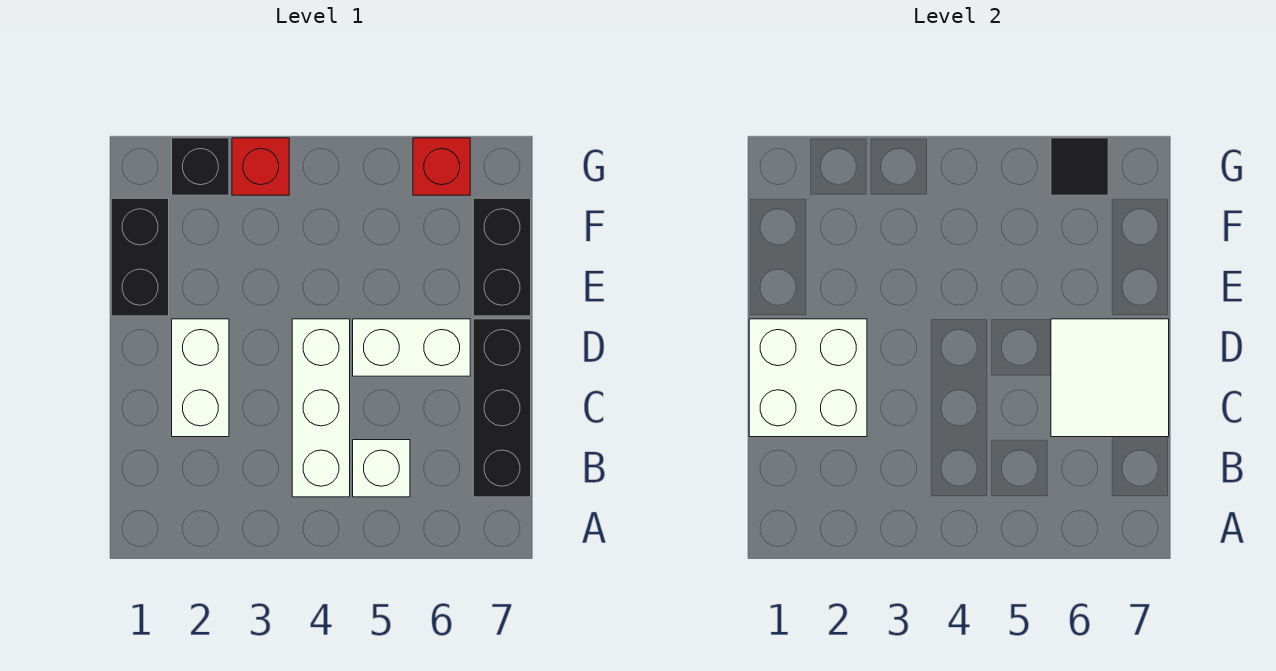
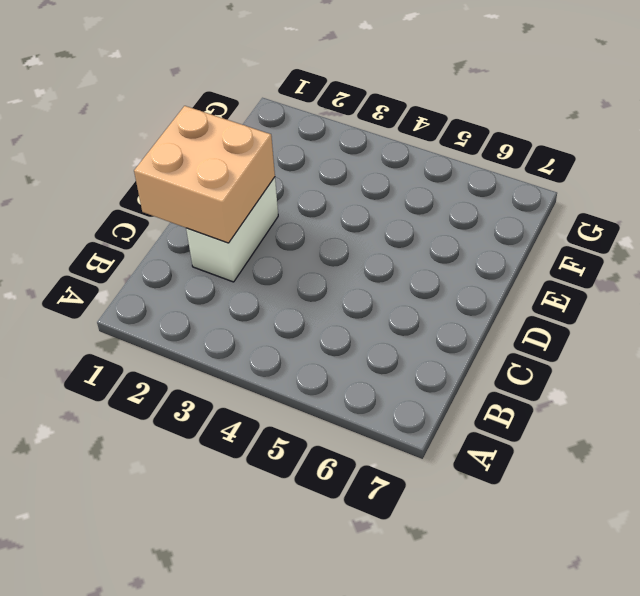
tan 2x2 brick [134,106,275,243] -> white 2x2 brick [749,319,867,437]
none -> white 1x3 brick [292,319,350,497]
none -> white 1x1 brick [353,440,410,497]
none -> black 1x3 brick [473,319,531,497]

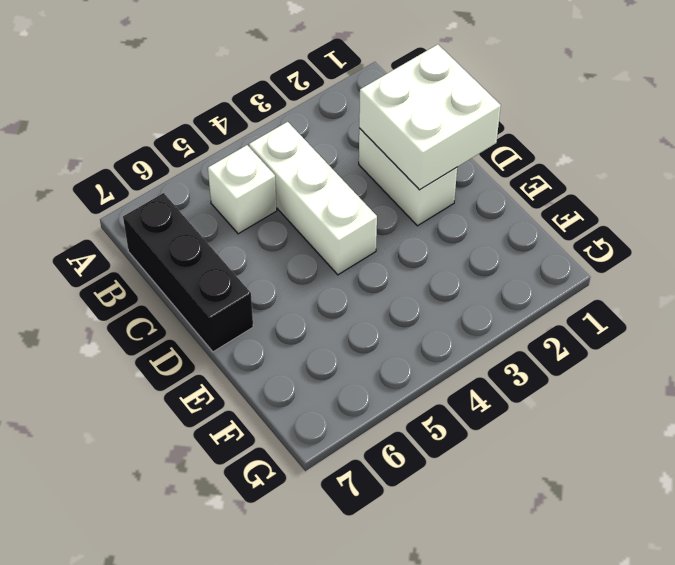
none -> white 1x2 brick [353,319,470,376]
none -> black 1x2 brick [111,198,169,316]
none -> black 1x2 brick [473,198,531,316]

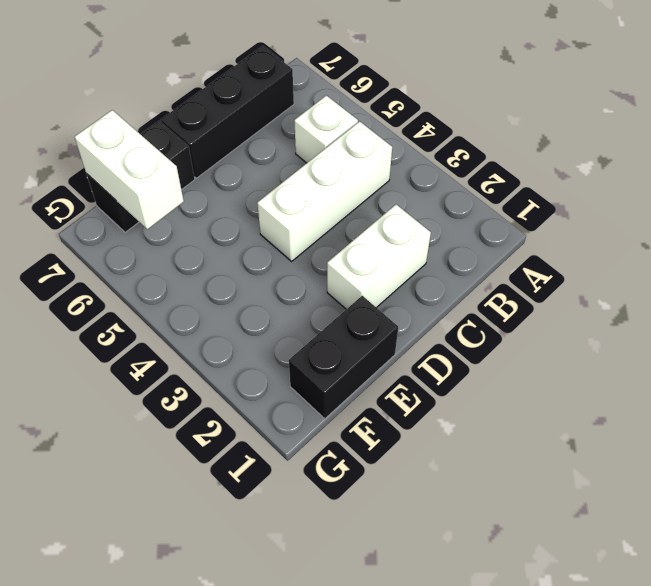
white 1x2 brick [75,110,184,229] -> white 1x2 brick moved to [353,319,470,376]
none -> black 1x1 brick [172,138,229,195]
none -> red 1x1 brick [232,138,289,195]
none -> red 1x1 brick [413,138,470,195]

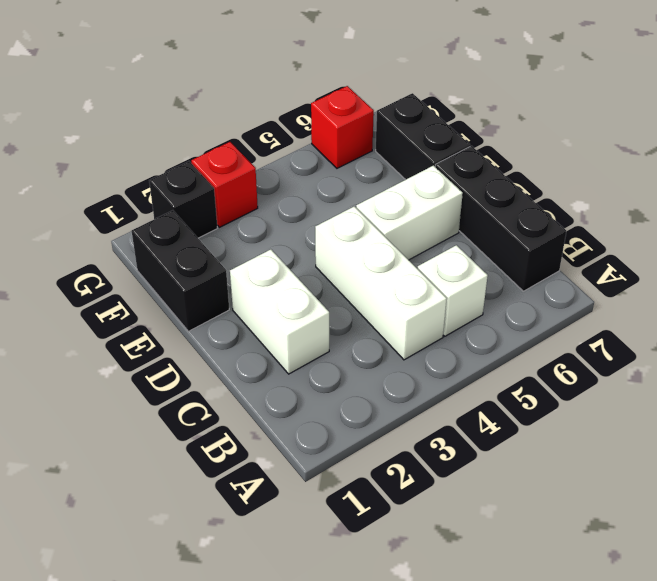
none -> white 2x2 brick [749,319,867,437]
none -> white 2x2 tile [1051,319,1169,437]
none -> black 1x1 tile [1051,138,1108,195]

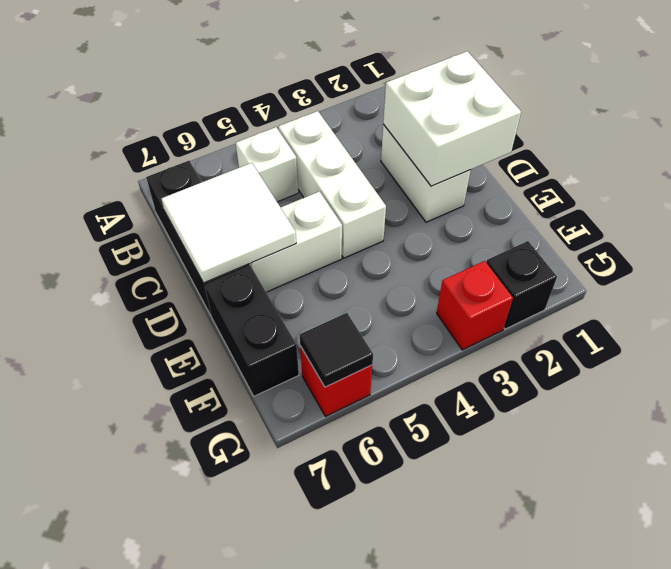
none -> black 1x2 brick [111,198,169,316]

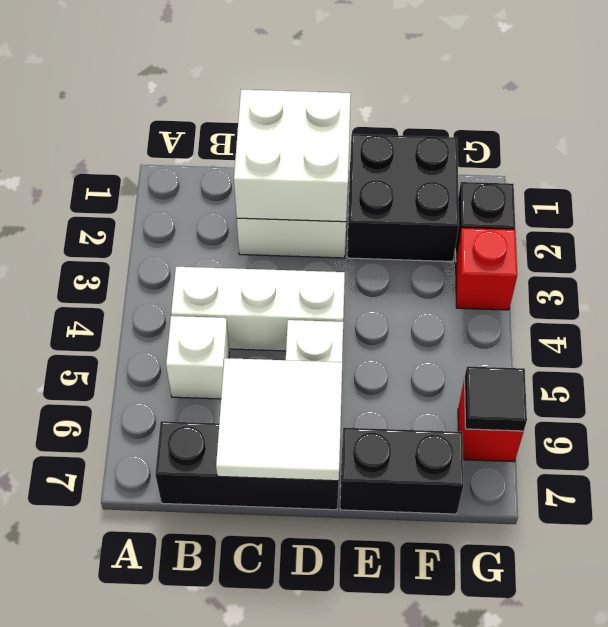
black 2x2 brick [347,134,459,262] -> black 1x2 brick [111,198,169,316]

